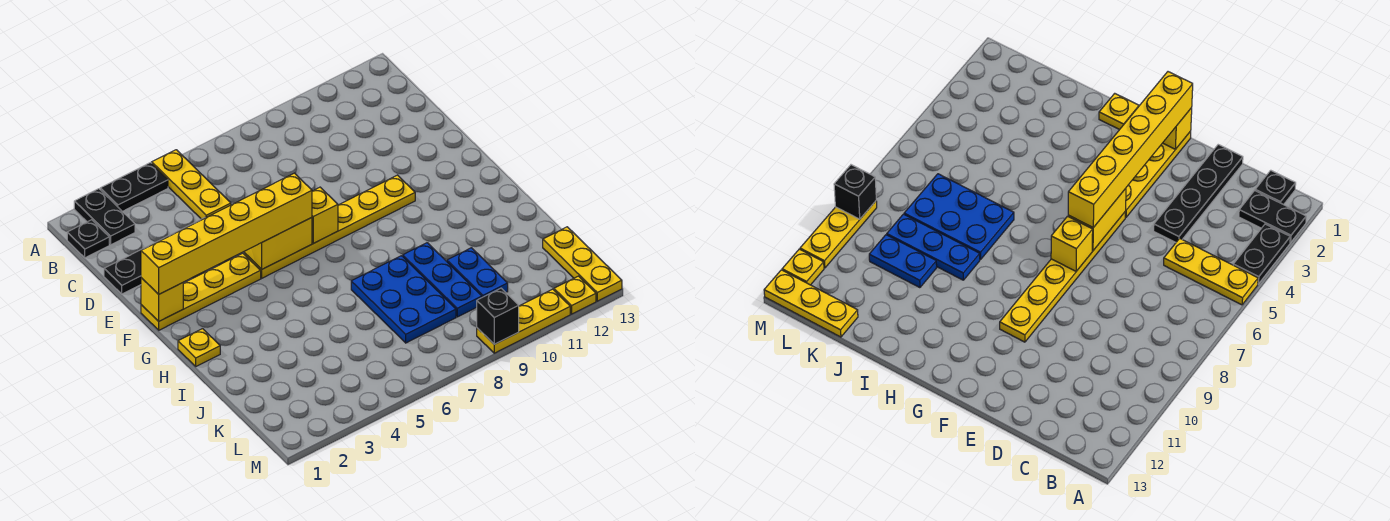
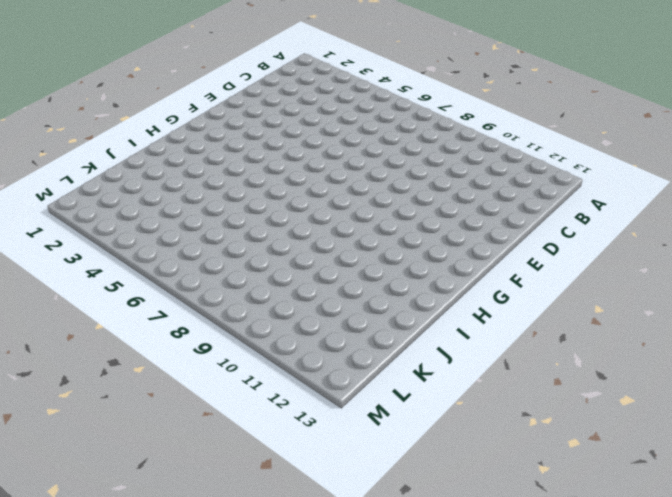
none -> black 1x2 plate [74,189,135,245]
none -> black 1x2 plate [100,163,168,212]
none -> yellow 1x3 plate [152,150,231,219]

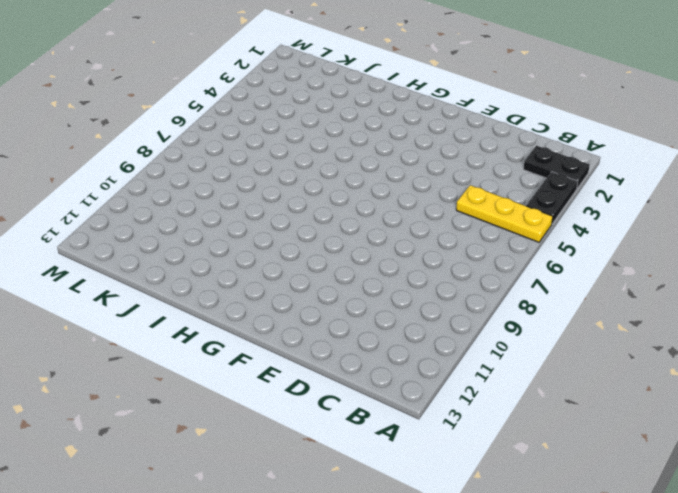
none -> black 1x1 plate [67,220,109,258]
none -> black 1x4 plate [104,217,206,294]
none -> yellow 1x4 plate [141,253,261,330]

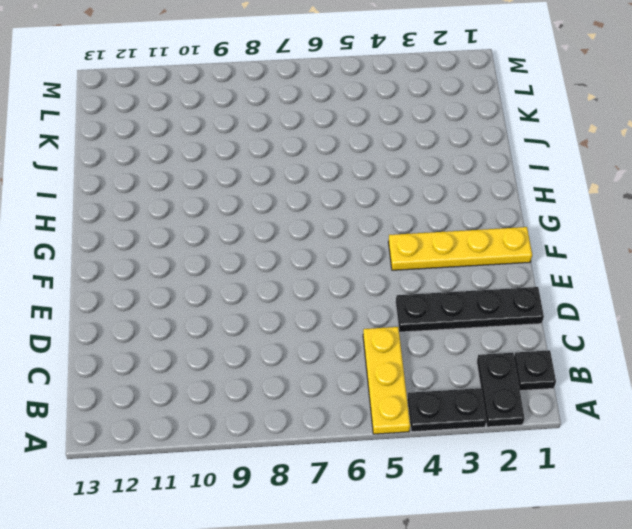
none -> yellow 1x6 plate [244,175,415,278]
none -> yellow 1x1 plate [178,329,220,366]
none -> blue 2x3 plate [351,256,456,343]

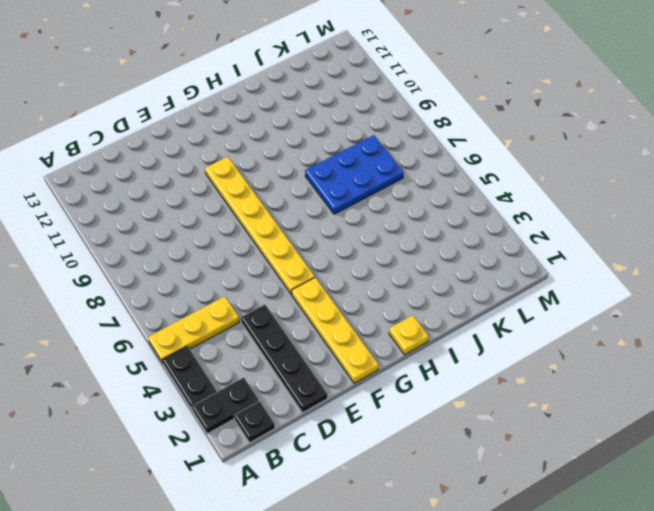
none -> blue 1x3 plate [403,243,482,317]
none -> blue 1x2 plate [447,248,508,297]
none -> yellow 1x3 plate [543,227,622,301]

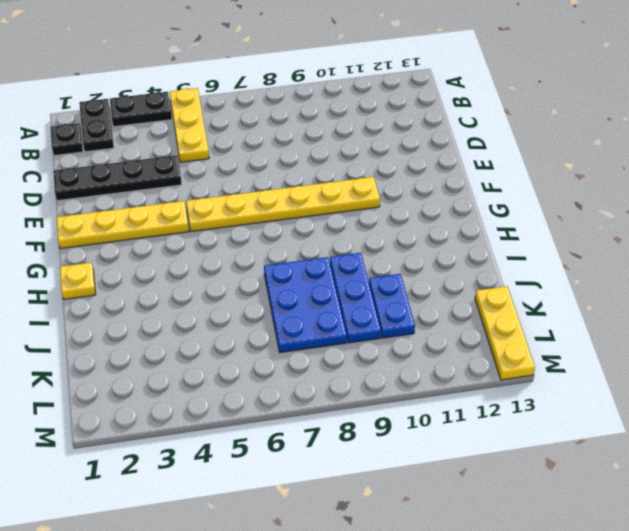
none -> yellow 1x3 plate [477,289,570,353]
none -> yellow 1x1 plate [554,276,596,314]
none -> yellow 1x1 brick [141,278,183,321]

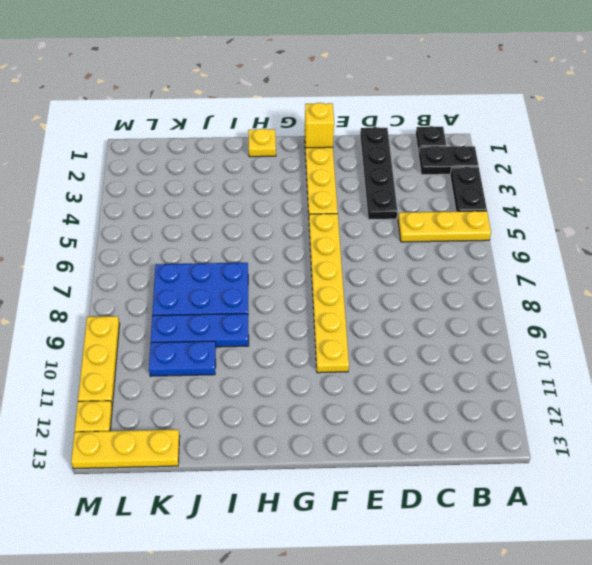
none -> yellow 1x2 brick [244,218,312,269]
none -> yellow 1x1 brick [312,187,338,243]
none -> black 1x1 brick [477,288,519,344]

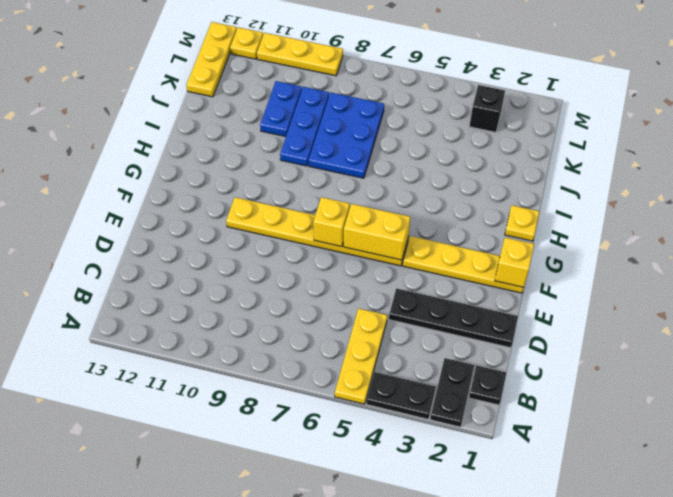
black 1x1 brick [469,85,505,132] -> black 1x1 brick moved to [477,288,519,344]
none -> yellow 1x6 brick [141,173,312,294]

